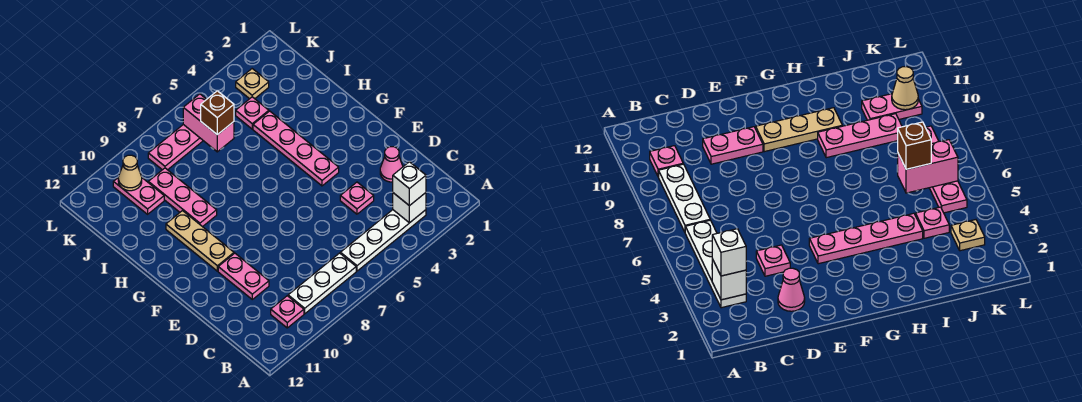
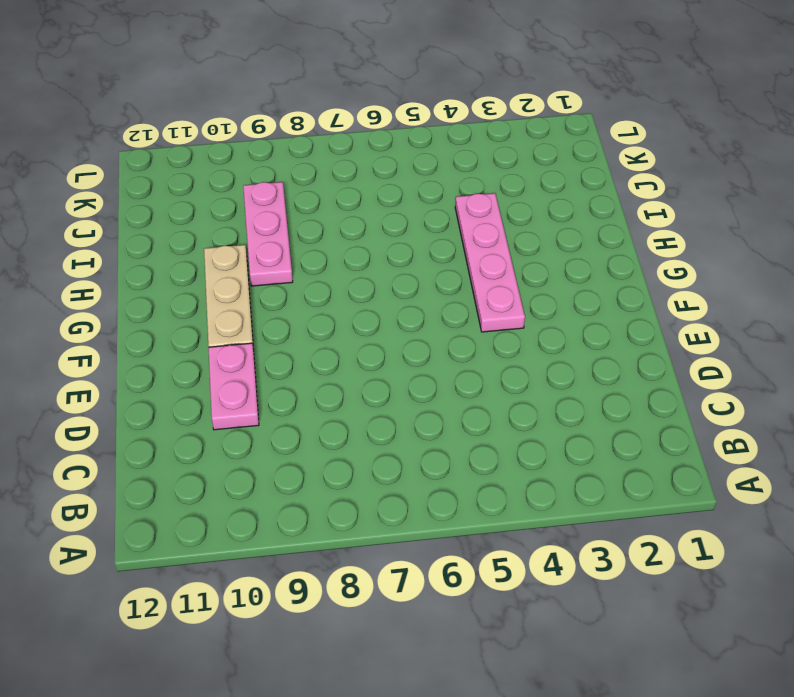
none -> white 1x4 plate [340,210,426,271]
none -> white 1x3 plate [288,253,356,314]
none -> pink 1x1 plate [271,296,304,328]

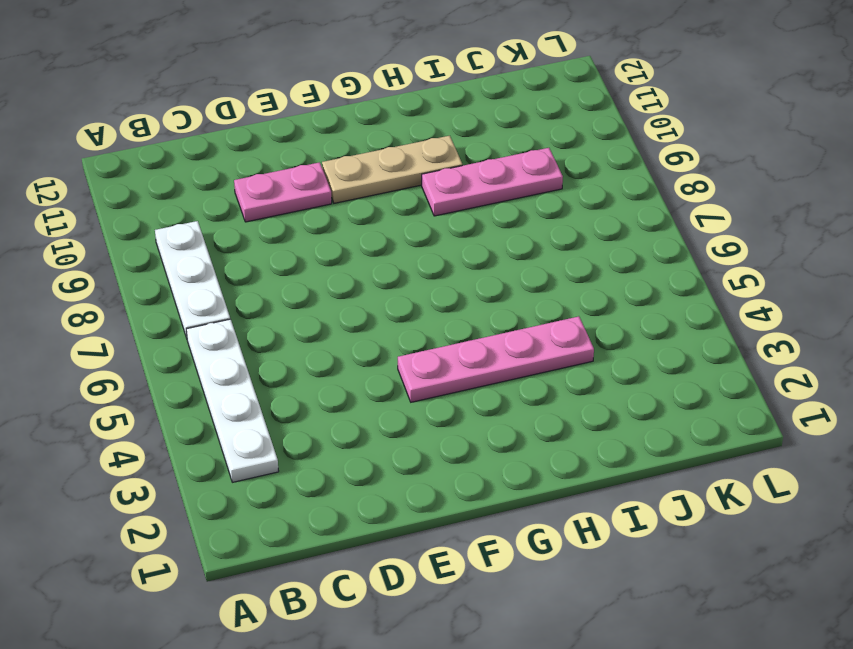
none -> pink 1x1 plate [271,296,304,328]
none -> pink 1x1 cone [380,147,403,182]
none -> pink 1x1 plate [340,182,374,214]

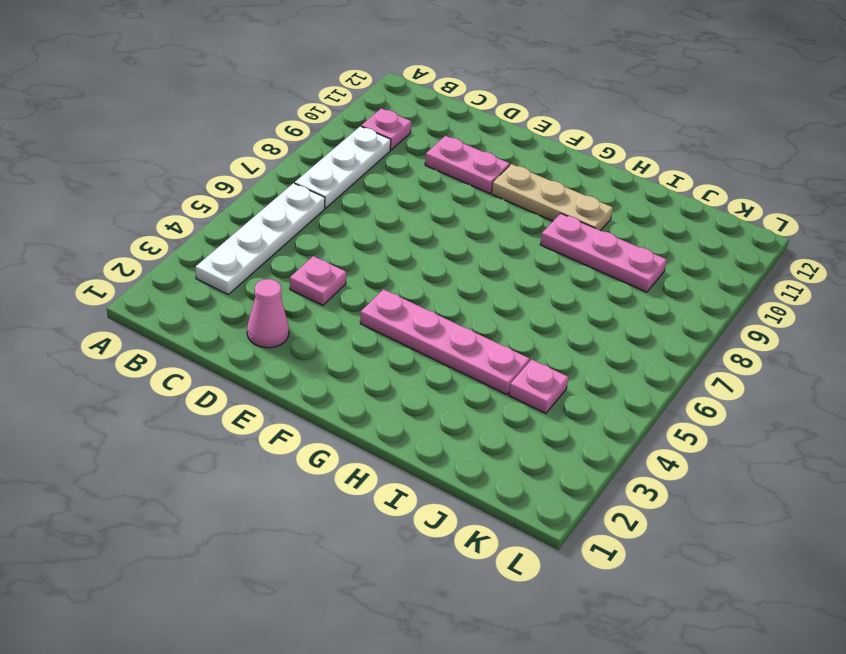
none -> pink 1x2 plate [113,178,164,214]
none -> tan 1x1 plate [236,69,269,99]
none -> pink 1x4 plate [148,125,203,170]

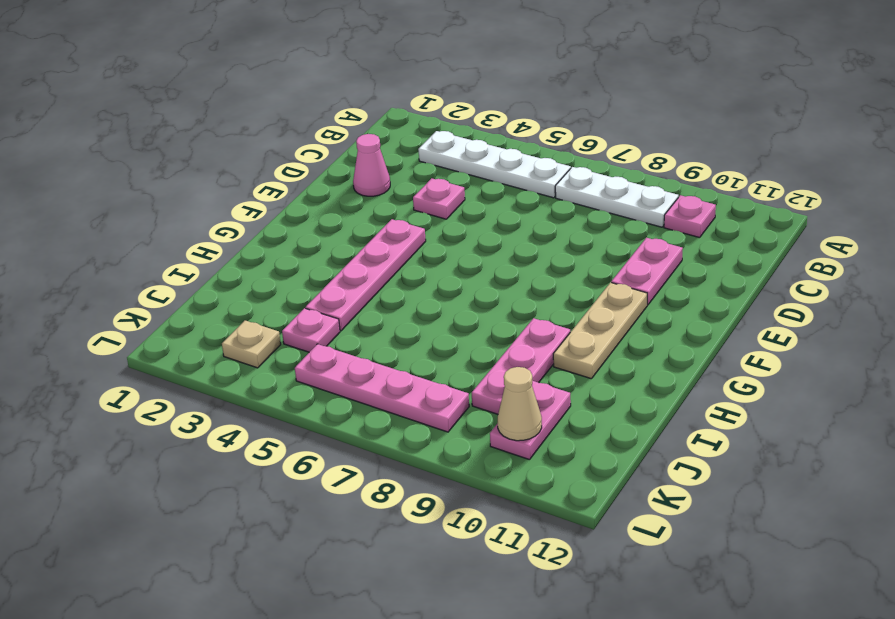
none -> white 1x1 brick [393,193,426,223]
none -> pink 1x2 brick [183,94,234,152]
none -> white 1x1 brick [393,162,426,206]

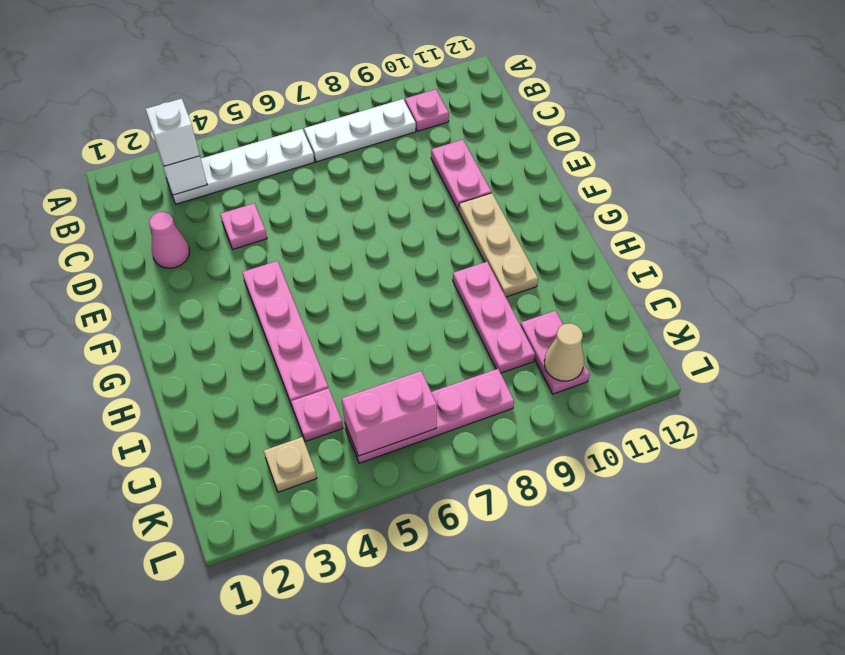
pink 1x2 brick [342,371,437,456] -> pink 1x2 brick turned to [183,94,234,152]
none -> brown 1x1 brick [201,91,234,135]

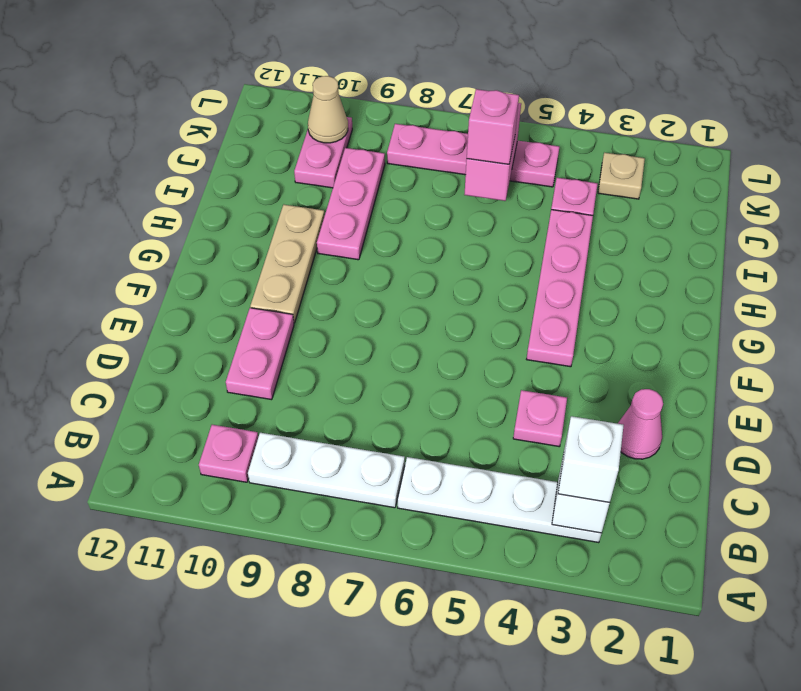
pink 1x1 brick [467,89,519,164] -> brown 1x1 brick [201,91,234,135]

